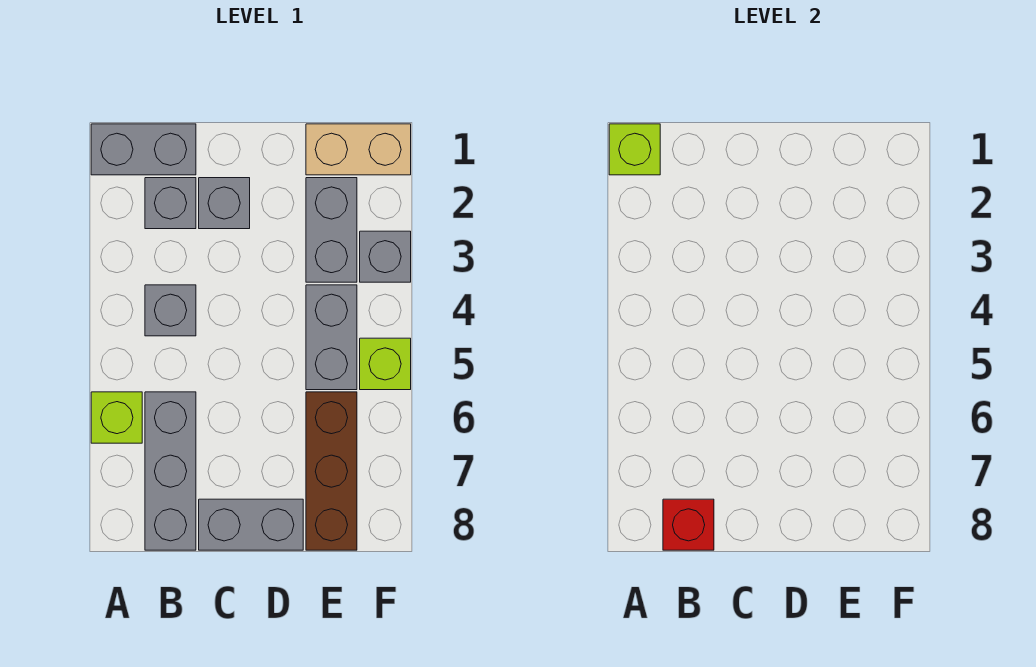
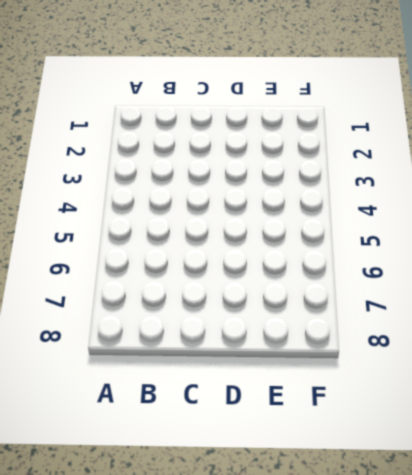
none -> grey 1x2 brick [91,124,196,175]
none -> lime 1x1 brick [91,392,142,443]
none -> grey 1x1 brick [145,178,196,229]

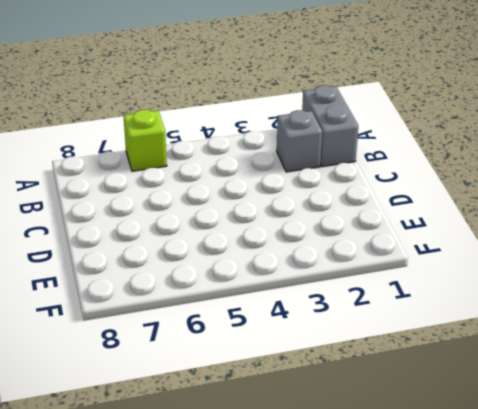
none -> grey 1x1 brick [145,285,196,336]
none -> grey 1x3 brick [145,392,196,550]
none -> grey 1x1 brick [199,178,250,229]

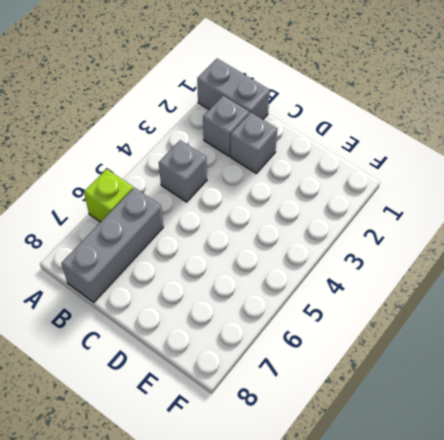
none -> grey 1x2 brick [199,499,303,550]
none -> tan 1x2 brick [306,124,411,175]
none -> grey 1x2 brick [306,178,357,282]

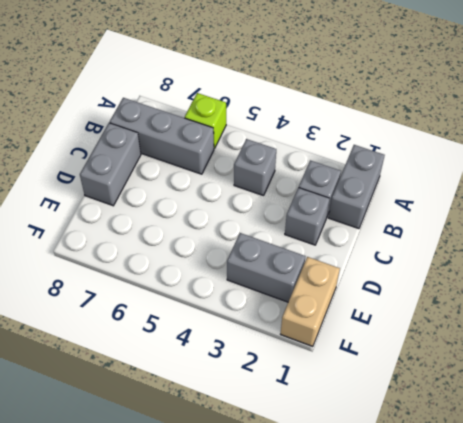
none -> grey 1x2 brick [306,285,357,390]
none -> brown 1x3 brick [306,392,357,550]
none -> grey 1x1 brick [360,231,411,282]

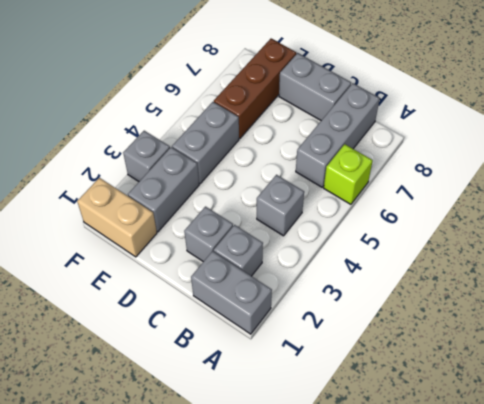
none -> lime 1x1 brick [360,338,411,390]
none -> lime 1x1 brick [609,124,660,175]
none -> red 1x1 brick [663,499,714,550]

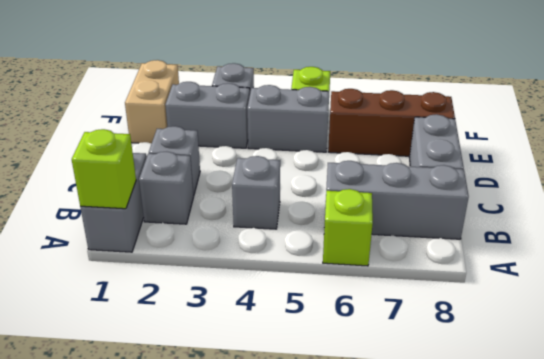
none -> red 1x1 brick [663,499,714,550]

